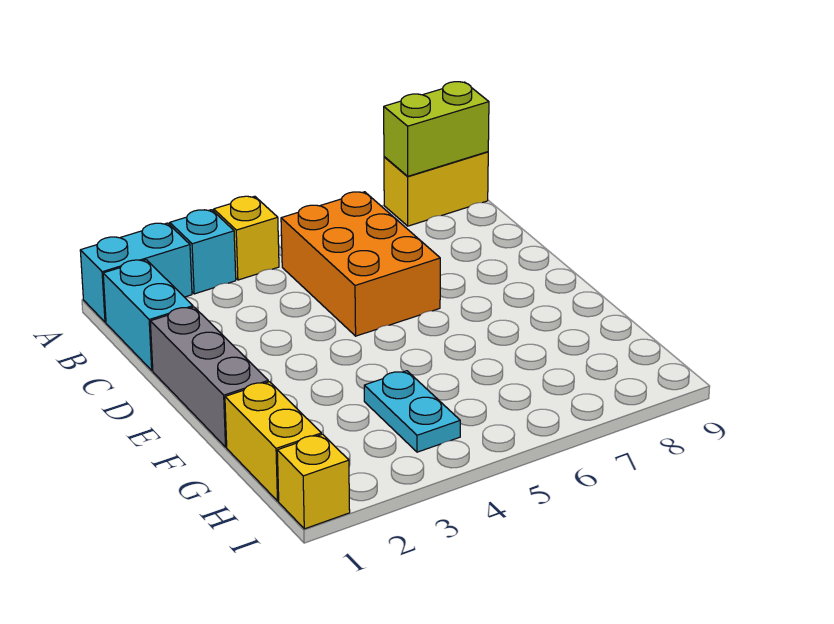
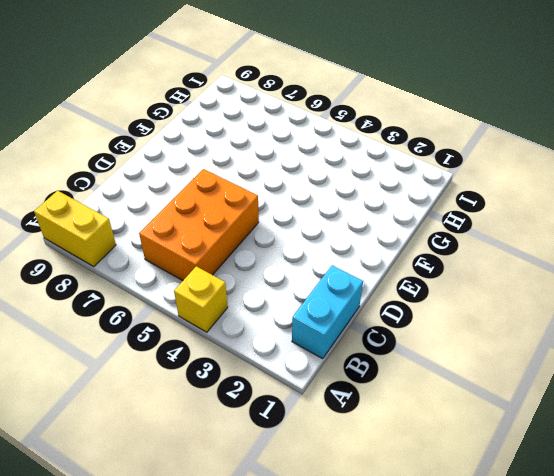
none -> cyan 1x2 brick [80,223,192,322]
none -> cyan 1x1 brick [170,210,236,294]

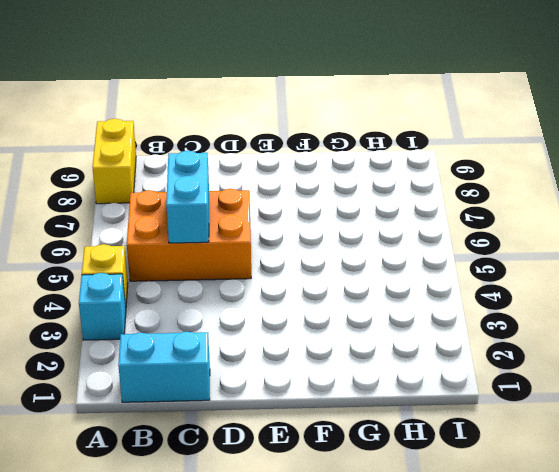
cyan 1x2 brick [166,151,209,243] -> cyan 1x2 brick moved to [80,223,192,322]
none -> grey 1x3 brick [150,307,268,447]
none -> yellow 1x2 brick [225,382,321,501]

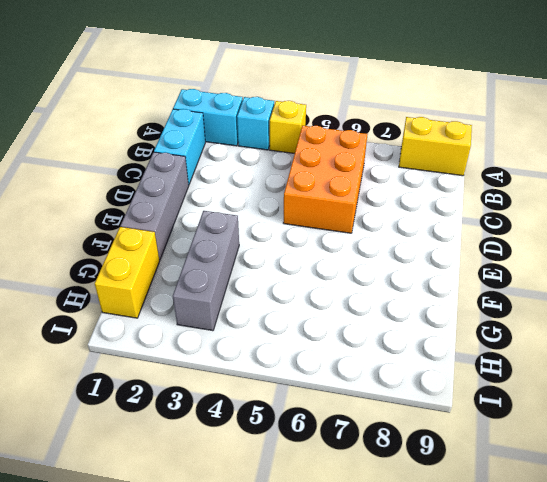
grey 1x3 brick [173,211,239,331] -> none
none -> cyan 1x2 plate [364,371,460,452]
none -> yellow 1x1 brick [277,434,350,529]

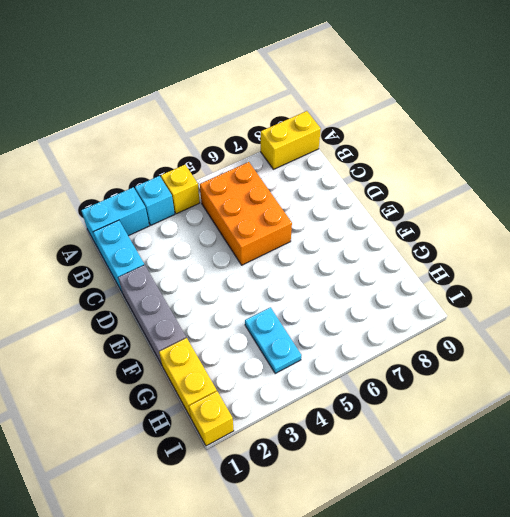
none -> lime 1x2 brick [384,82,489,176]

